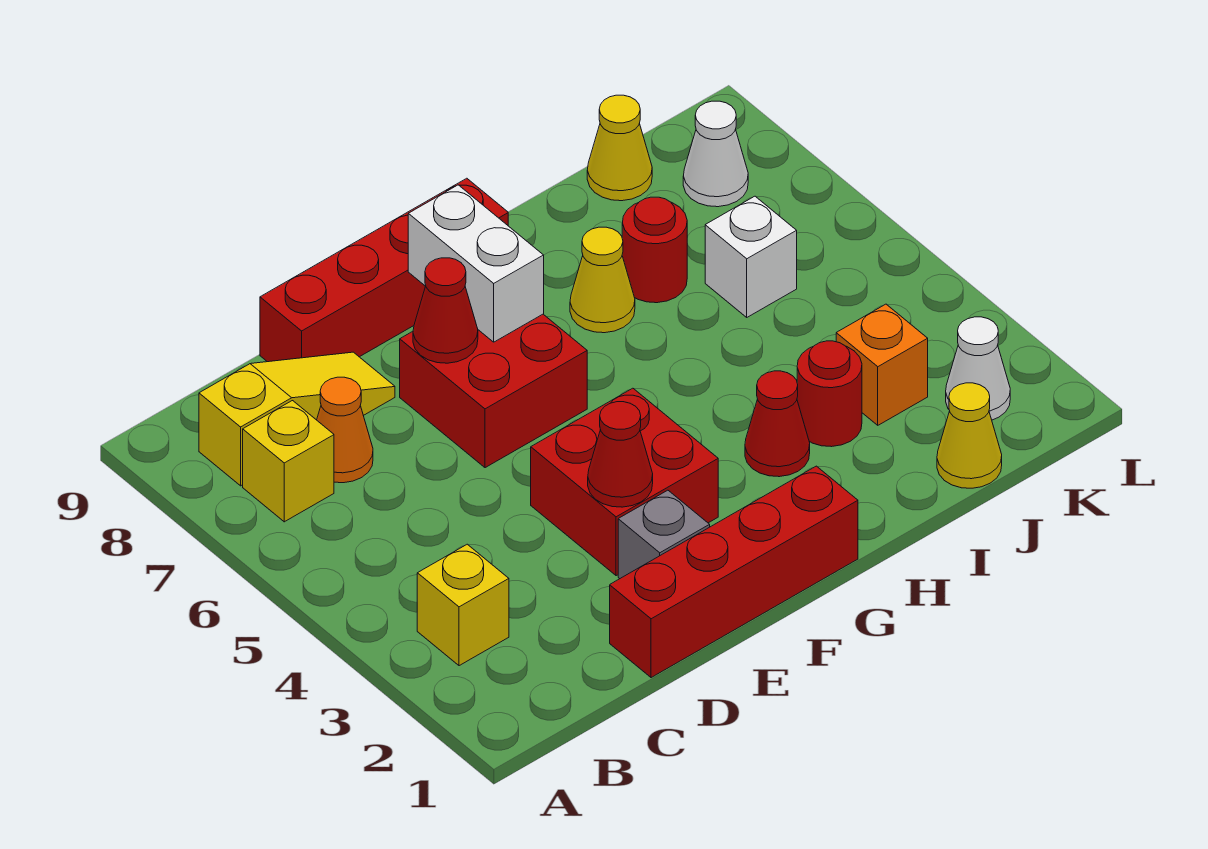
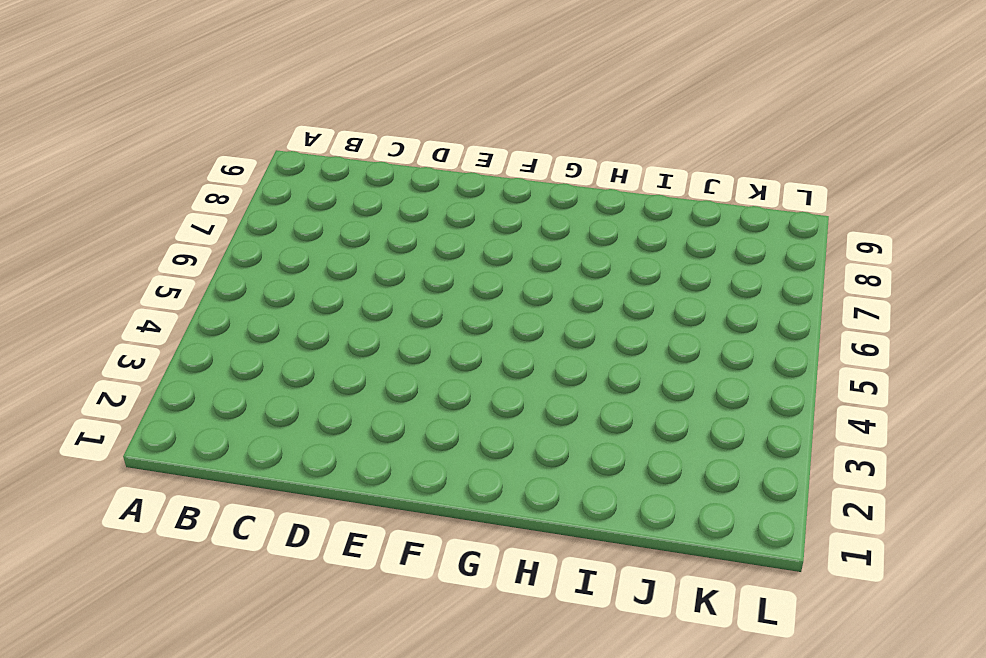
none -> yellow 1x1 brick [417,544,509,666]
none -> yellow 1x1 brick [243,401,334,522]
none -> yellow 1x3 slope [199,352,395,486]

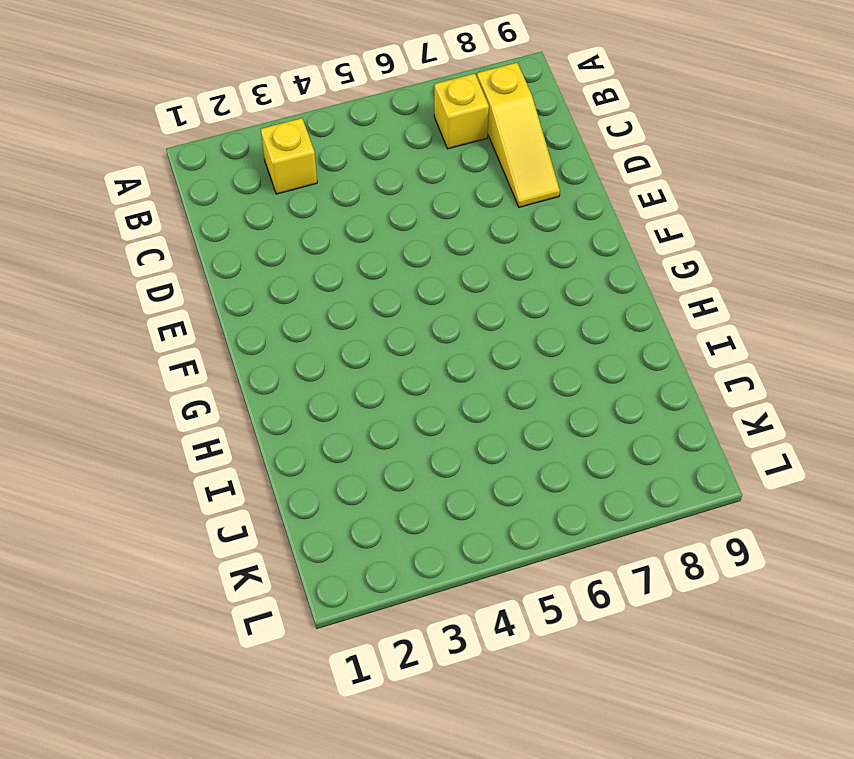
none -> orange 1x1 cone [317,377,373,483]
none -> red 1x4 brick [610,466,858,678]
none -> red 1x4 brick [260,178,508,362]

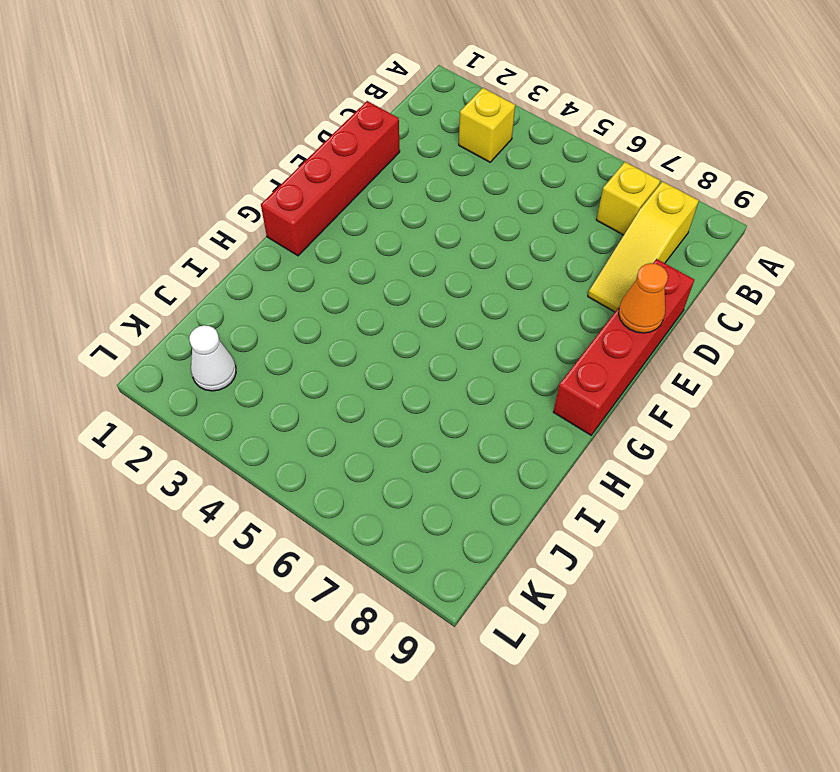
orange 1x1 cone [619,263,668,333] -> orange 1x1 cone moved to [317,377,373,483]
none -> grey 1x1 brick [618,490,710,579]
none -> red 2x2 brick [531,388,718,576]
none -> red 2x2 brick [400,314,587,468]

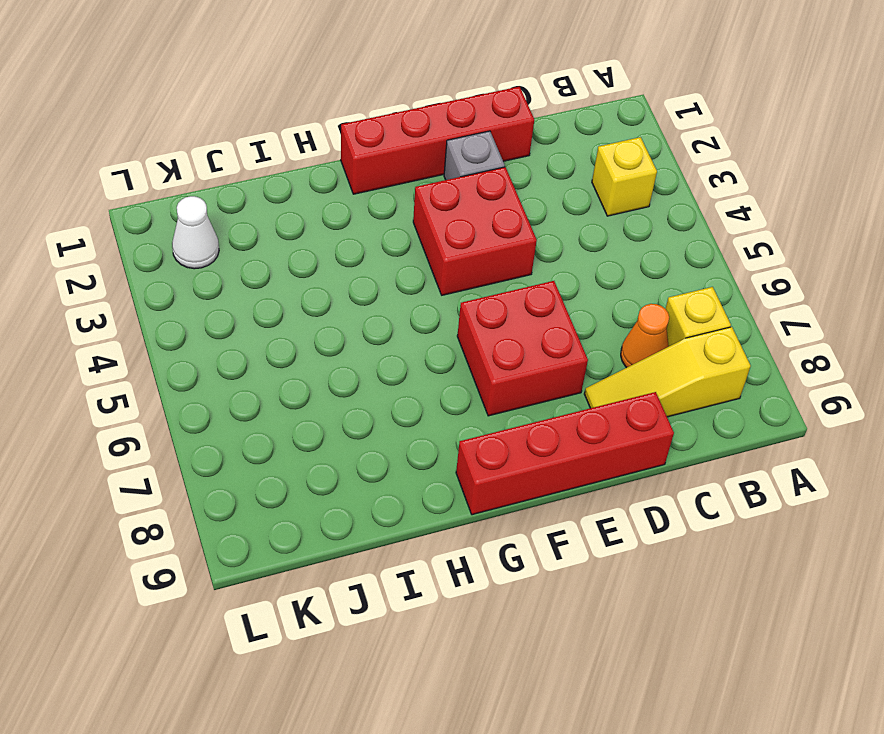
none -> red 1x1 cone [745,371,810,477]
none -> yellow 1x1 cone [570,227,635,333]
none -> red 1x1 round brick [797,341,862,447]

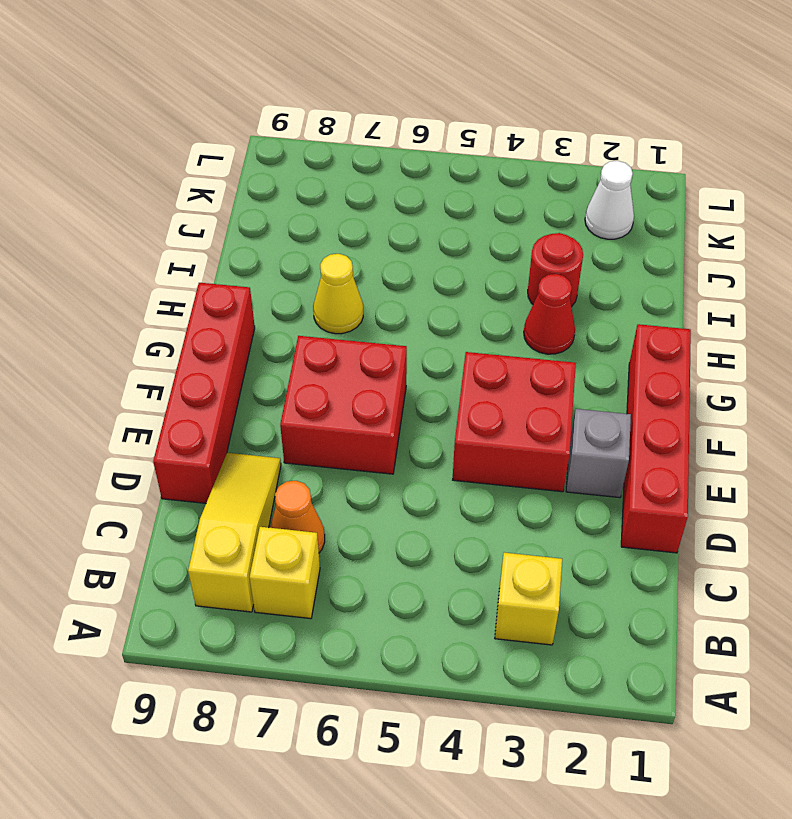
none -> red 1x1 round brick [622,197,687,303]
none -> yellow 1x1 cone [937,383,1002,488]
none -> orange 1x1 brick [836,304,928,425]

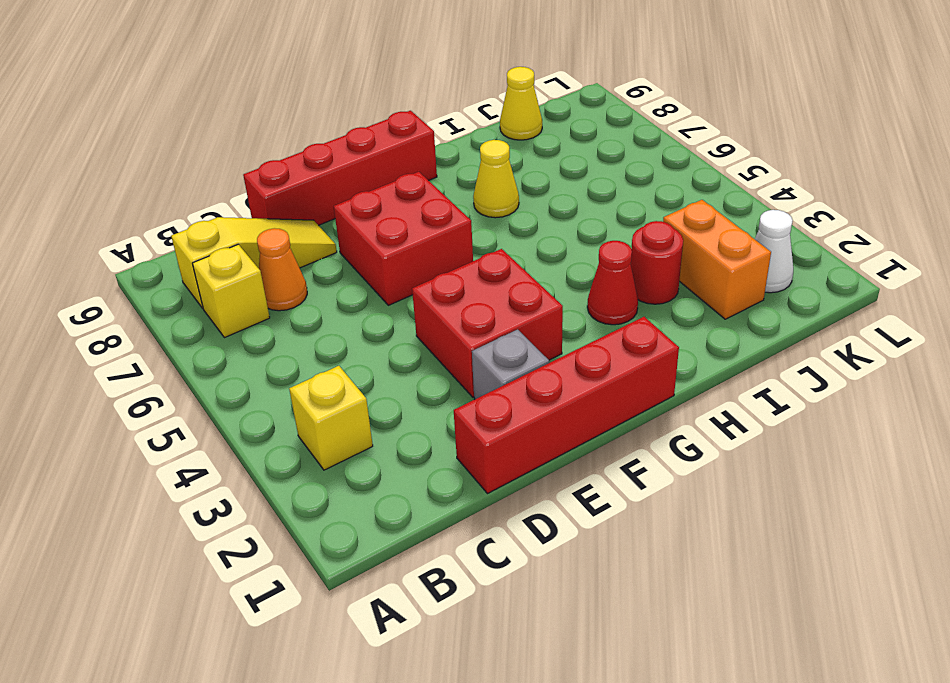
orange 1x2 brick [663,200,771,319] -> orange 1x1 brick [836,304,928,425]
none -> red 1x1 round brick [622,197,687,303]
none -> yellow 1x1 cone [937,383,1002,488]
none -> white 1x1 brick [705,196,797,317]

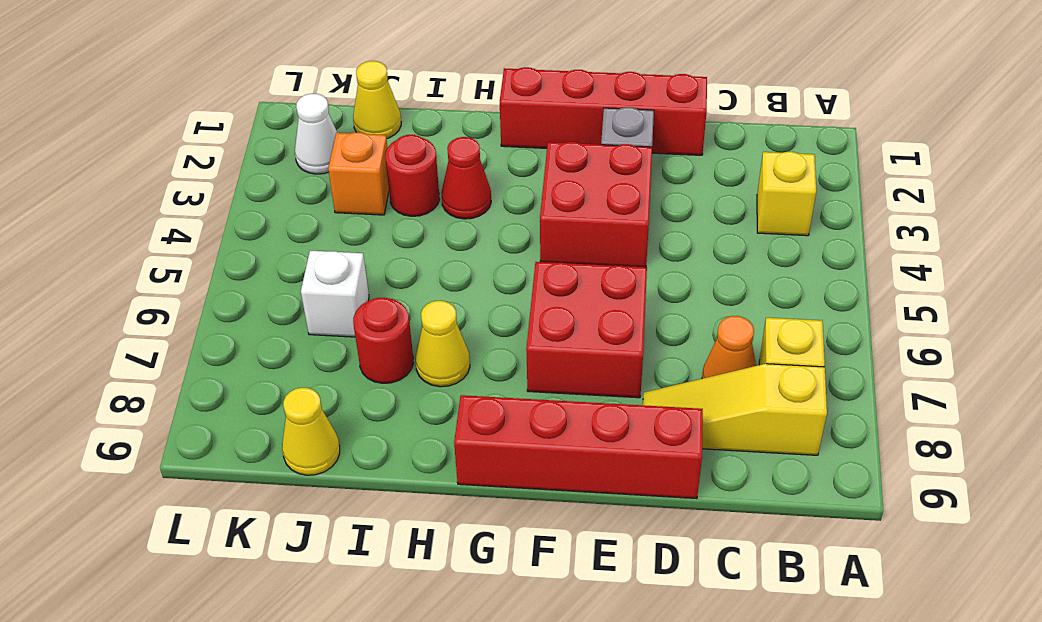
none -> white 1x1 cone [683,101,748,207]
none -> red 1x1 cone [588,402,653,507]
none -> red 1x1 cone [413,258,478,363]

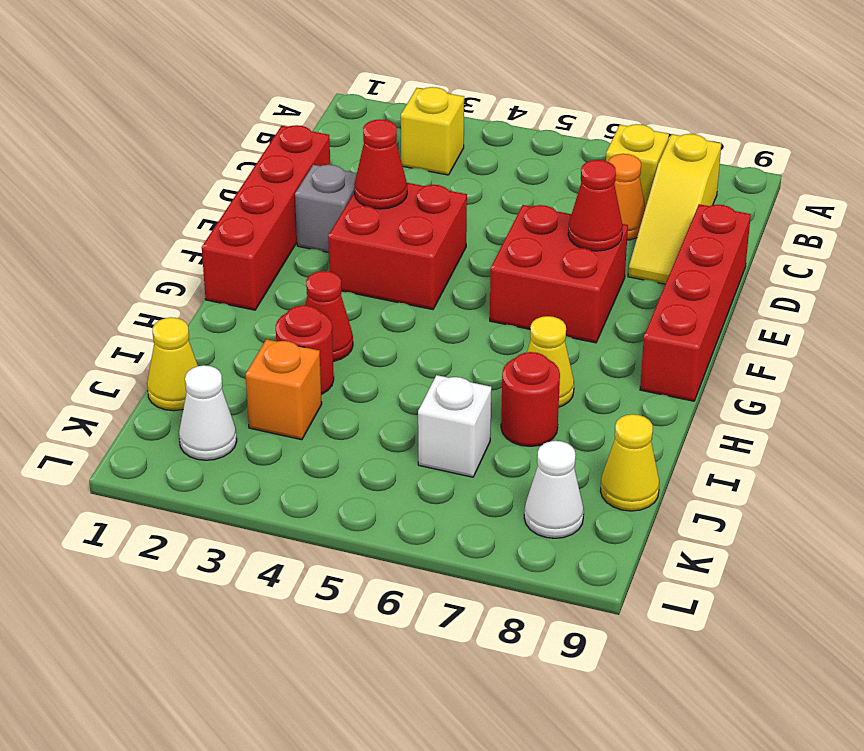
none -> white 1x2 brick [408,185,544,342]

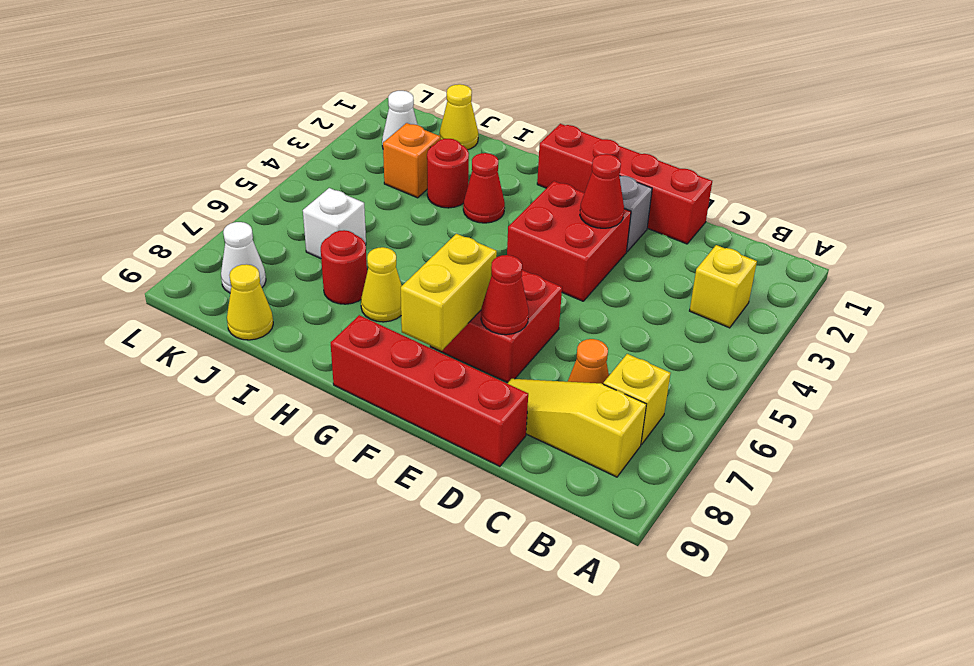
yellow 1x2 brick [401,234,497,351] -> white 1x2 brick [408,185,544,342]

